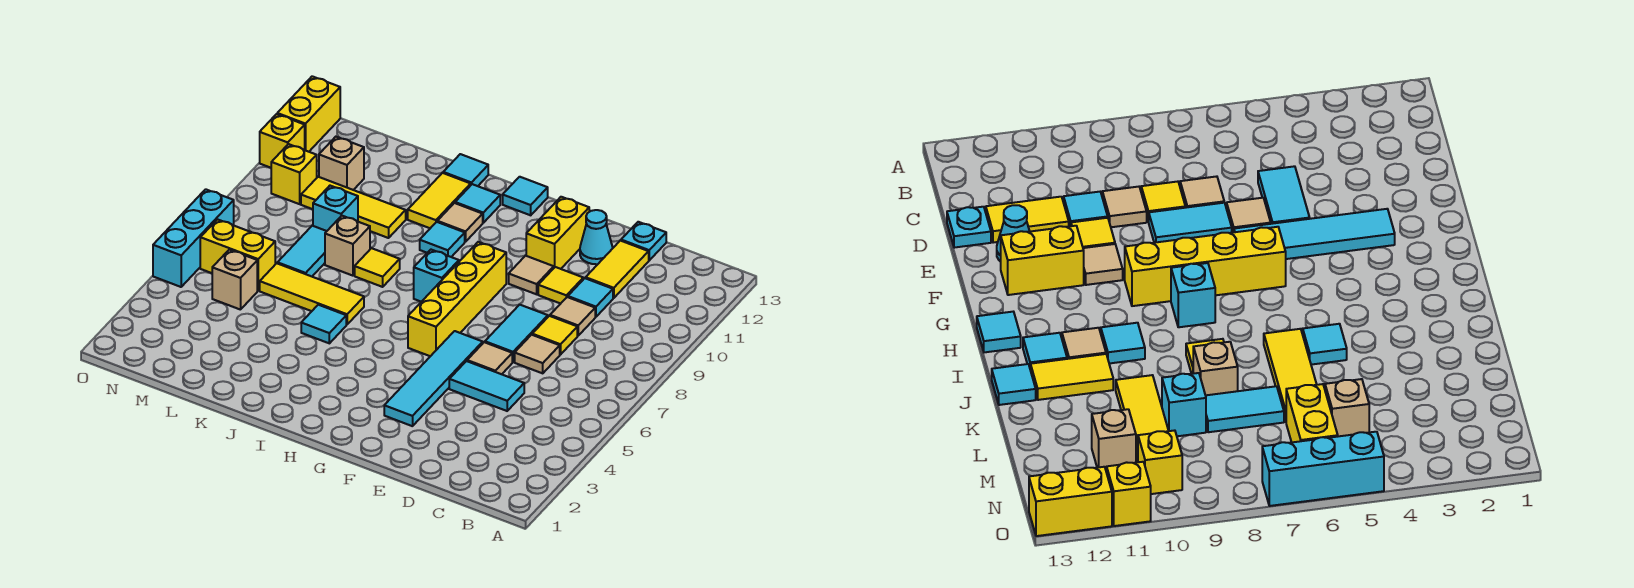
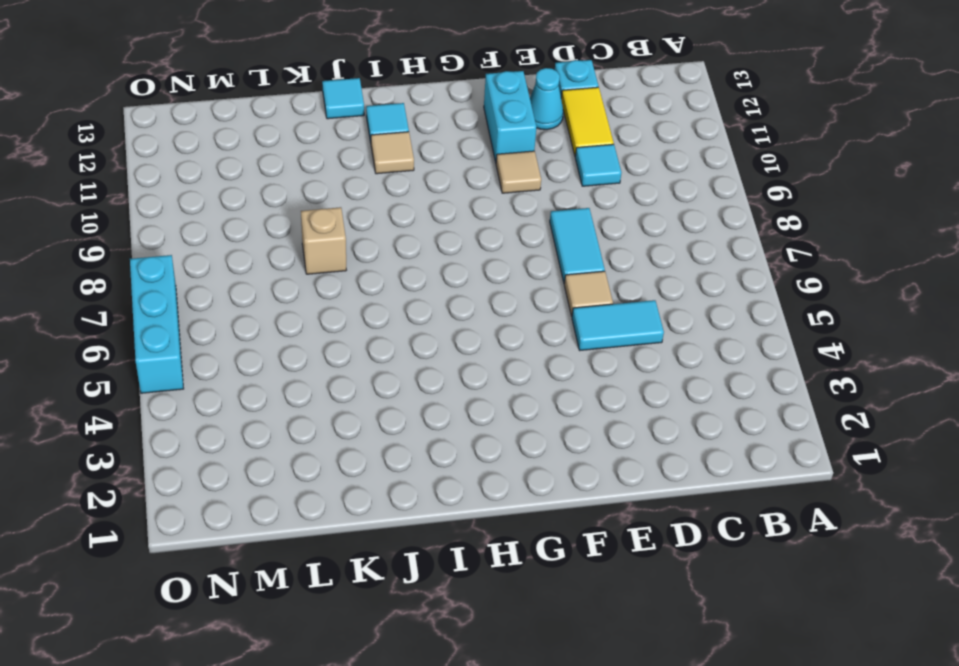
cyan 1x2 brick [484,71,537,162] -> yellow 1x2 brick [526,197,589,269]
none -> tan 1x1 tile [515,335,560,373]
none -> yellow 1x1 tile [532,316,577,355]
none -> tan 1x1 tile [550,297,595,336]
none -> yellow 1x1 tile [538,267,583,304]

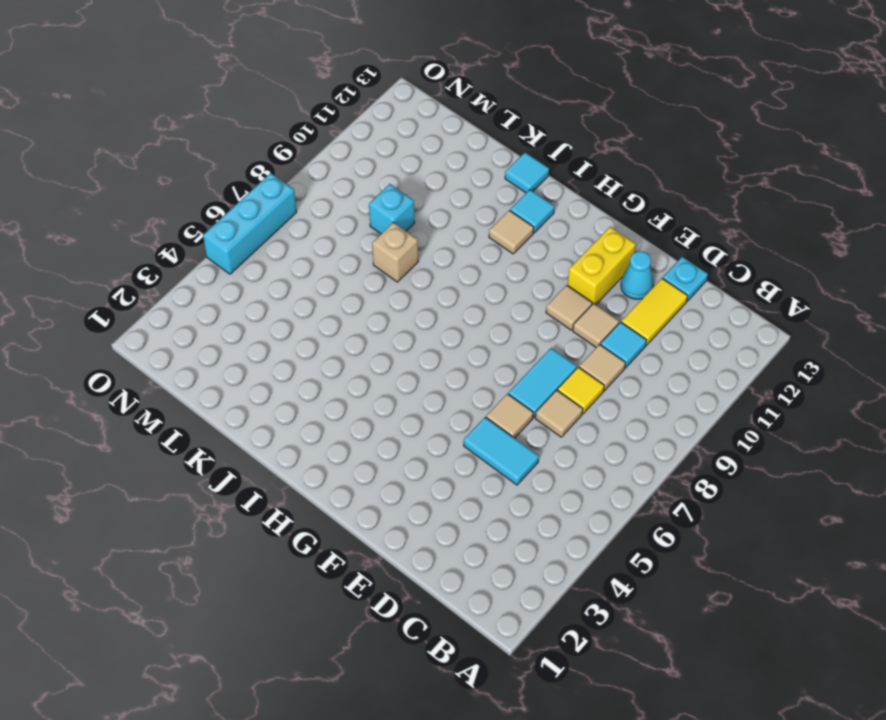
tan 1x1 tile [573,304,619,347] -> yellow 1x1 tile [538,267,583,304]
none -> cyan 1x4 tile [384,331,483,426]
none -> yellow 1x4 brick [408,242,506,356]
none -> cyan 1x1 brick [414,250,459,302]
none -> cyan 1x1 tile [503,177,548,215]

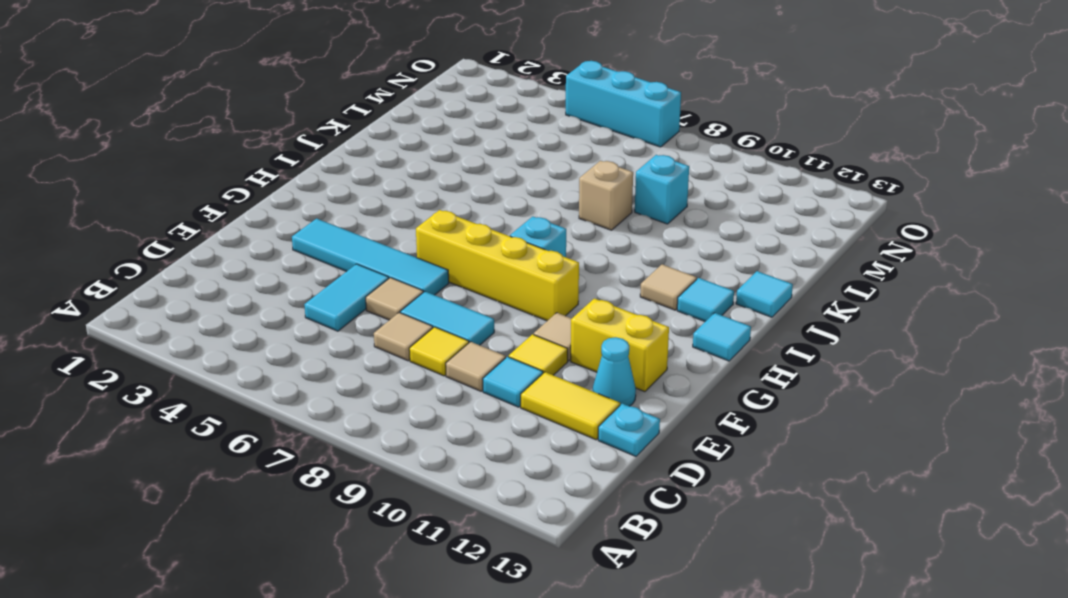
none -> cyan 1x1 tile [420,222,465,257]
none -> cyan 1x1 tile [301,305,346,343]
none -> yellow 1x3 tile [260,263,364,324]
none -> yellow 1x1 tile [355,248,400,287]

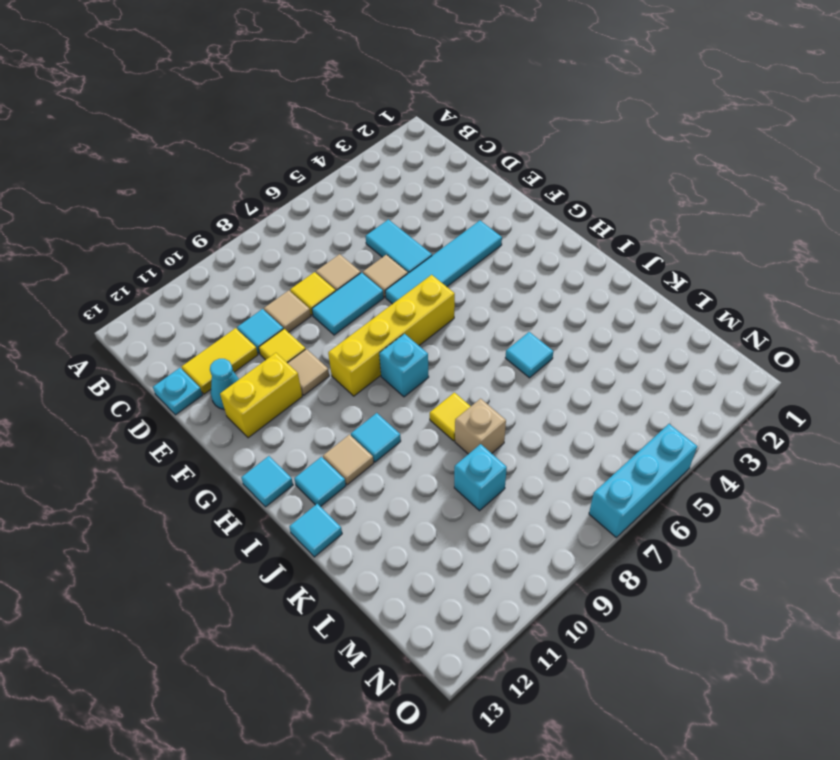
none -> yellow 1x3 tile [260,263,364,324]
none -> yellow 1x2 tile [408,173,471,228]
none -> yellow 1x3 tile [301,177,406,238]
none -> cyan 1x2 tile [277,226,327,276]

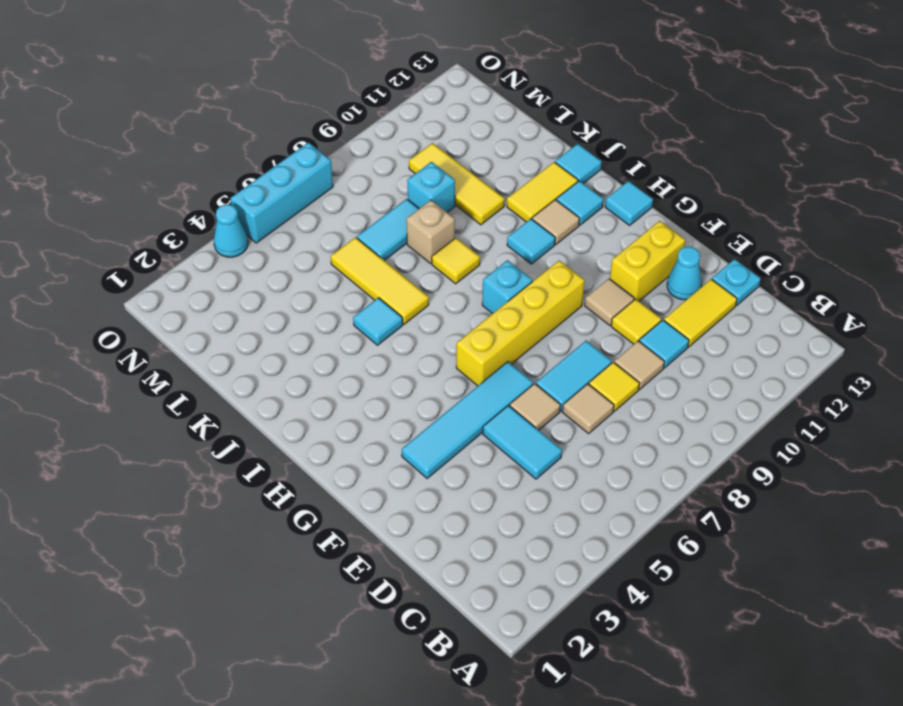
cyan 1x1 cone [214,205,248,257] -> none
none -> tan 1x1 brick [212,249,257,310]
none -> yellow 1x2 brick [200,219,275,291]
none -> tan 1x1 brick [319,137,364,190]
none -> yellow 1x1 brick [271,144,317,204]

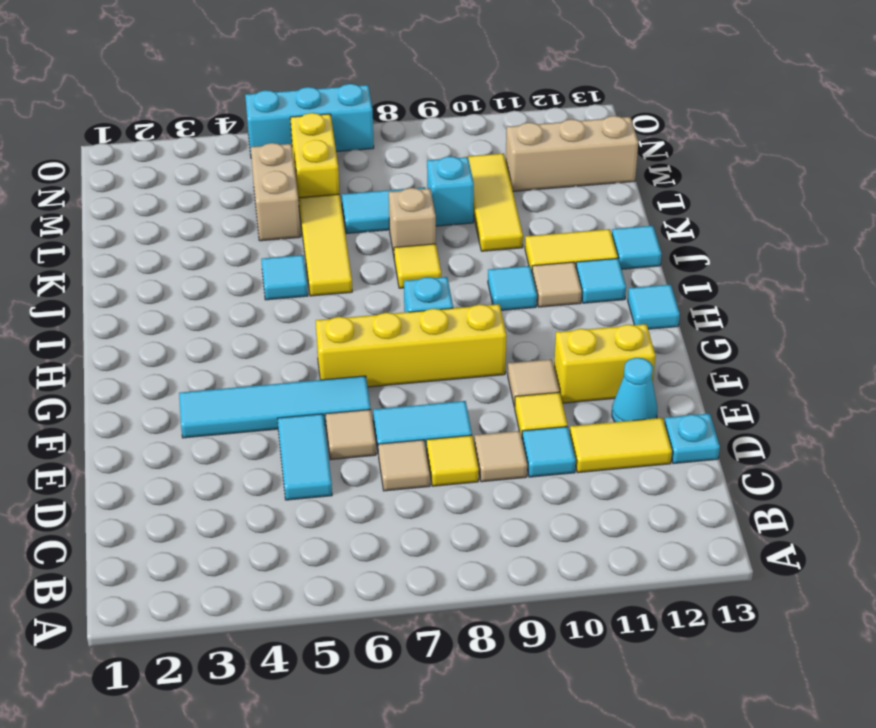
tan 1x2 brick [251,143,301,241] -> tan 1x1 brick [212,249,257,310]
tan 1x3 brick [506,116,638,191] -> tan 1x1 brick [319,137,364,190]
none -> yellow 1x1 brick [271,144,317,204]
none -> yellow 1x1 brick [260,114,305,168]
none -> yellow 1x2 brick [277,76,340,152]

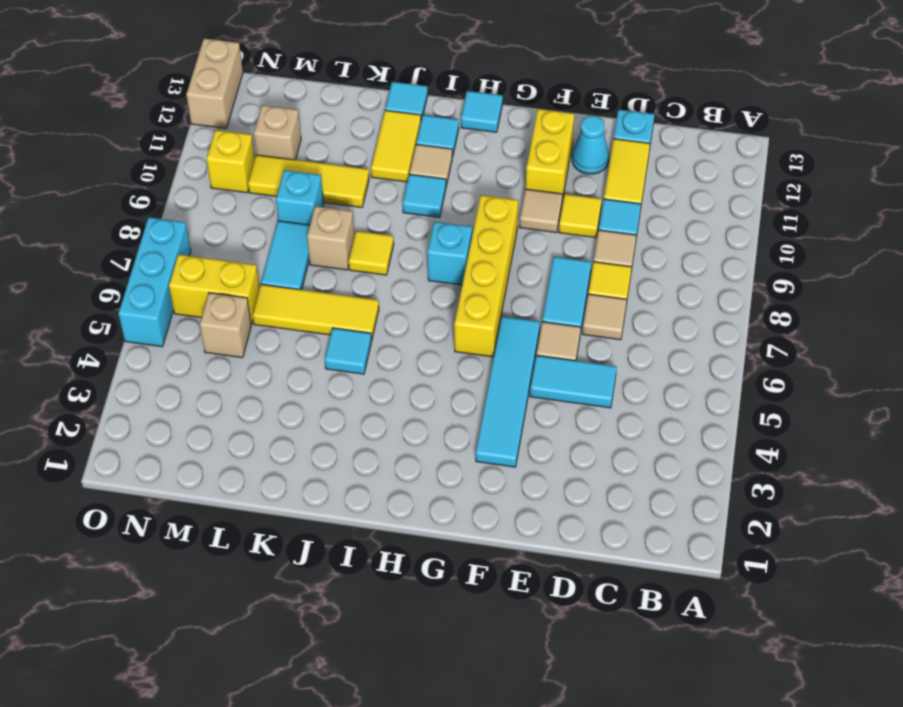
tan 1x2 brick [186,39,243,128] -> yellow 1x2 brick [277,76,340,152]
none -> yellow 1x1 brick [260,114,305,168]

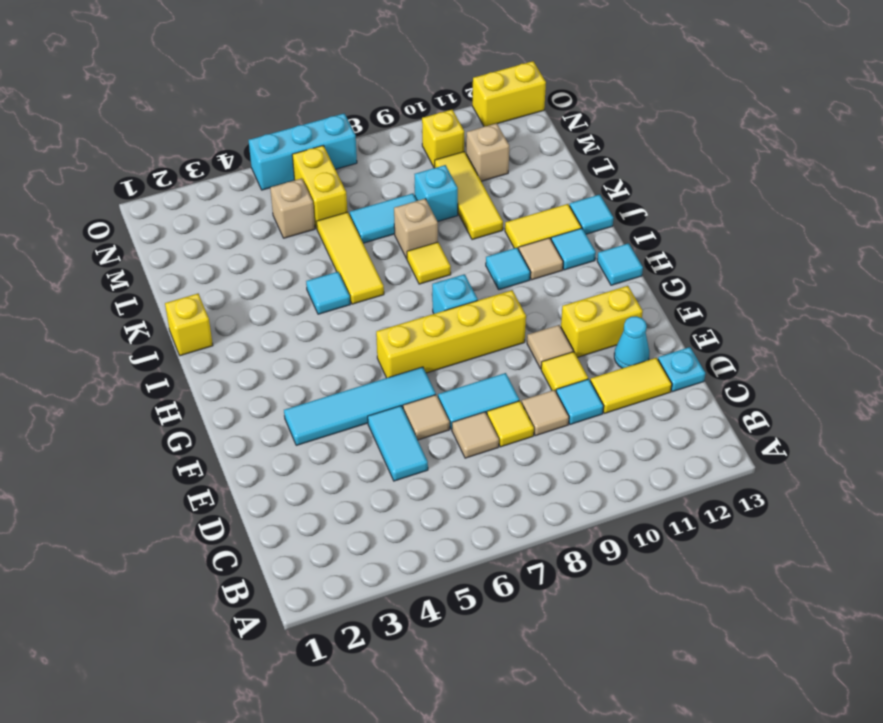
yellow 1x1 brick [165,294,213,356] -> yellow 1x1 brick moved to [260,114,305,168]

